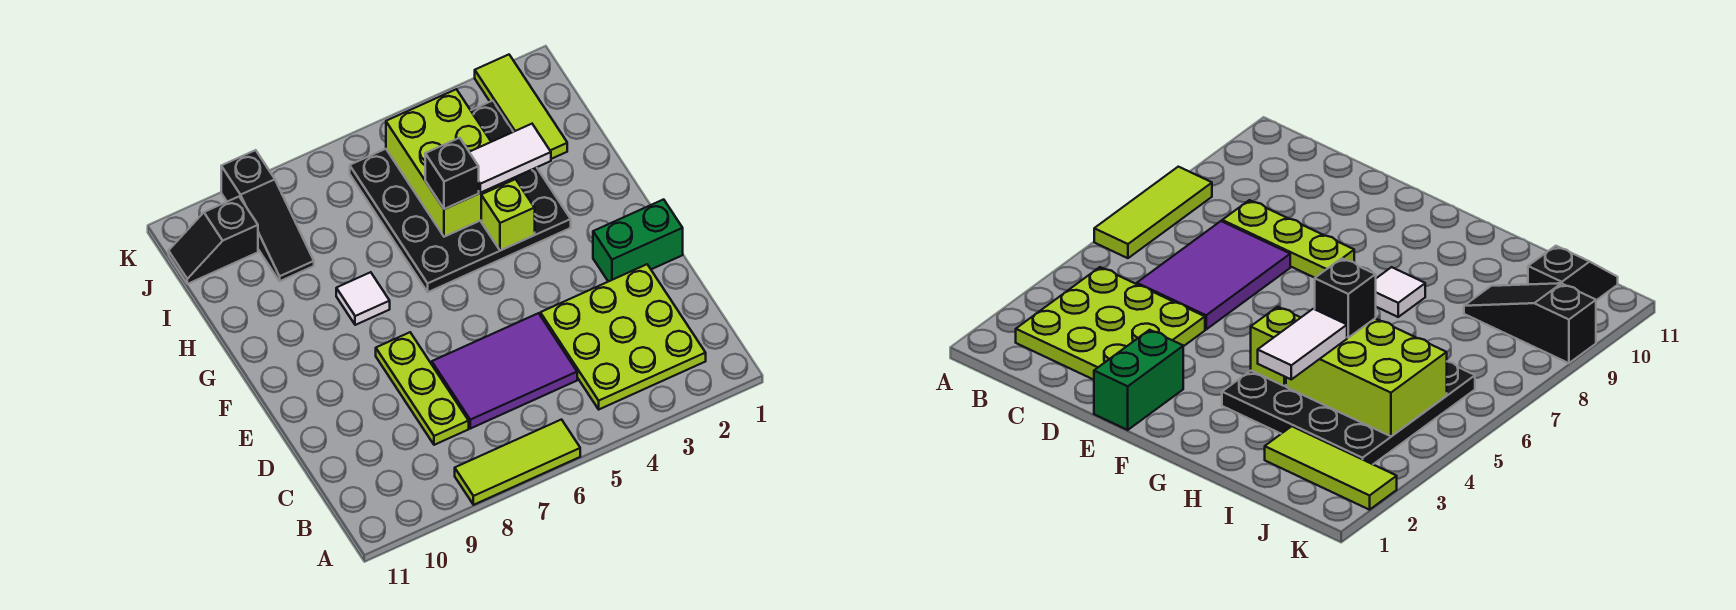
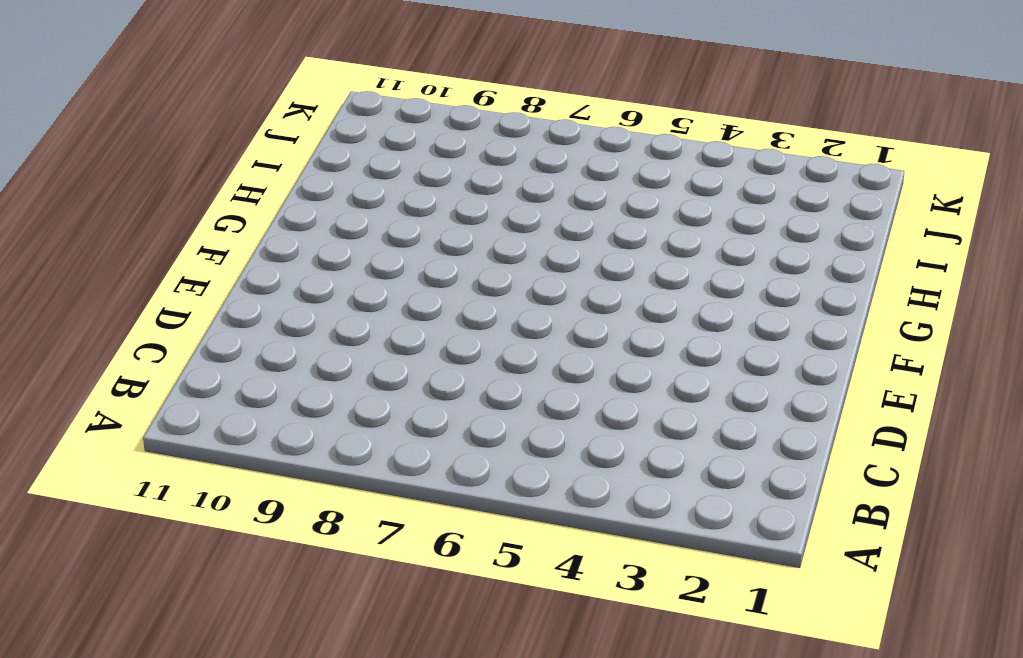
none -> lime 1x3 tile [455,420,580,505]
none -> lime 3x3 plate [540,264,706,409]
none -> purple 2x3 tile [432,313,577,429]

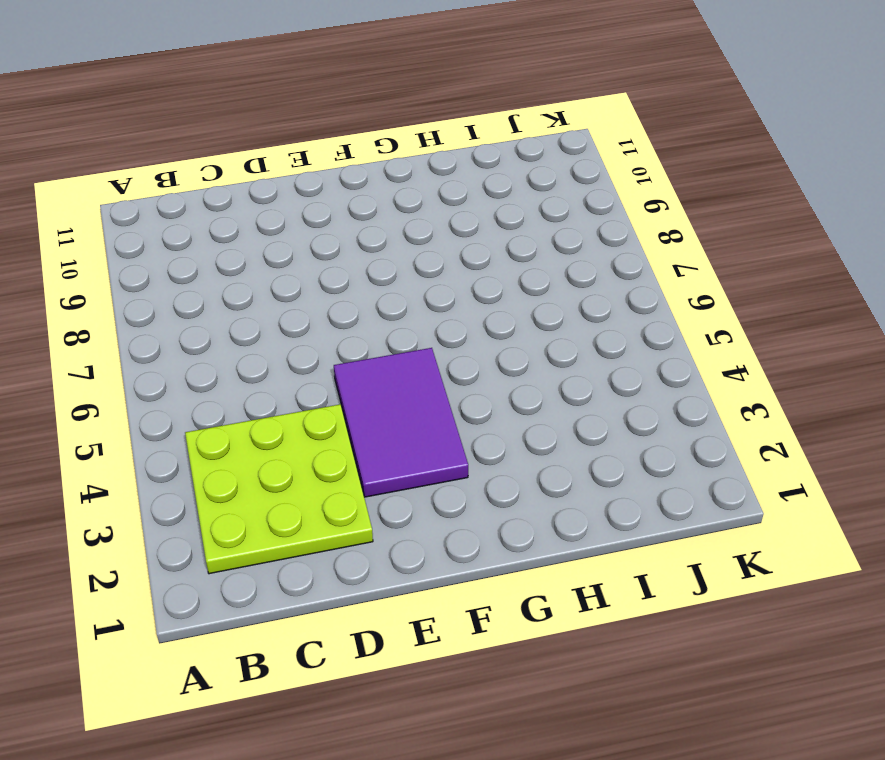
purple 2x3 tile [334,348,468,497] -> purple 2x3 tile moved to [432,313,577,429]
none -> lime 1x3 tile [455,420,580,505]
none -> lime 1x3 plate [376,332,469,445]
none -> green 1x2 brick [593,199,683,282]

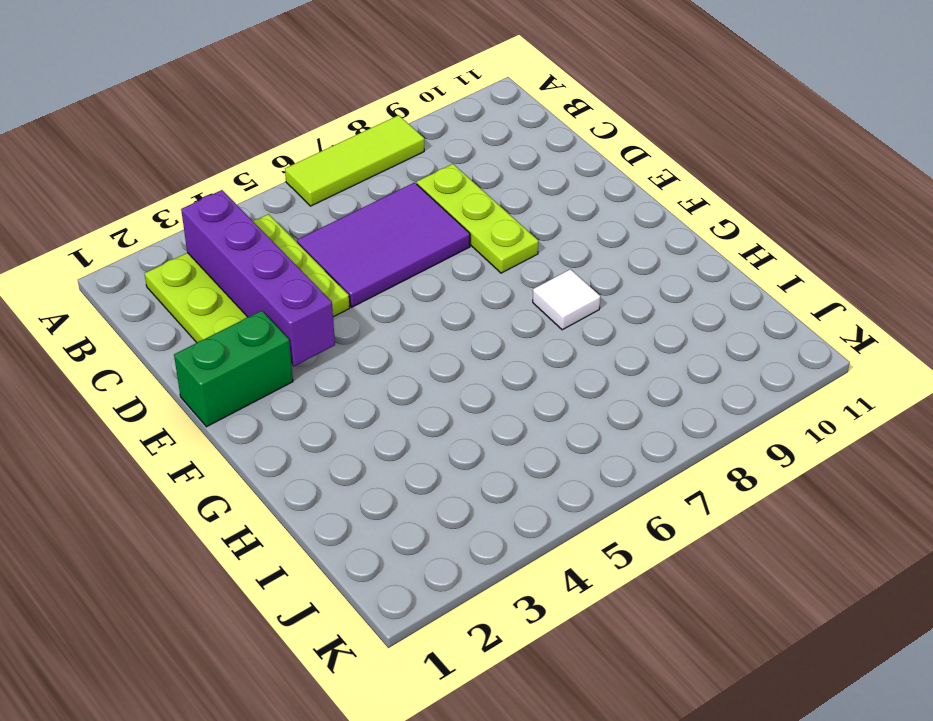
purple 1x4 brick [181,190,335,366] -> none
none -> black 4x4 plate [350,101,571,292]
none -> lime 1x3 tile [475,55,567,159]
none -> black 1x3 slope [221,150,314,281]

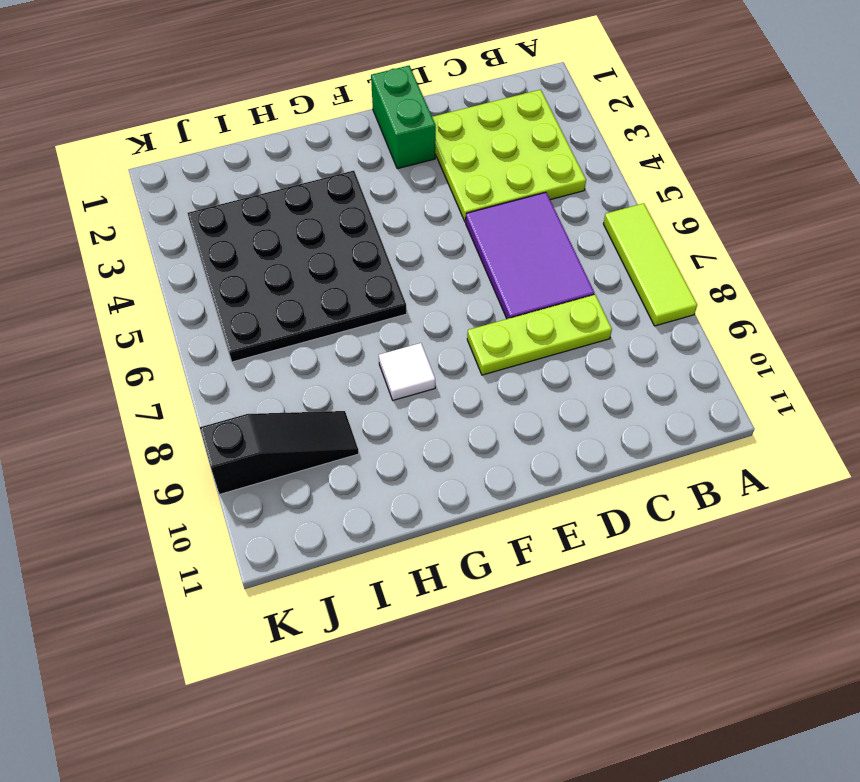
none -> lime 1x3 tile [475,55,567,159]
none -> black 1x2 slope [169,197,258,284]
none -> lime 1x1 brick [481,179,535,251]

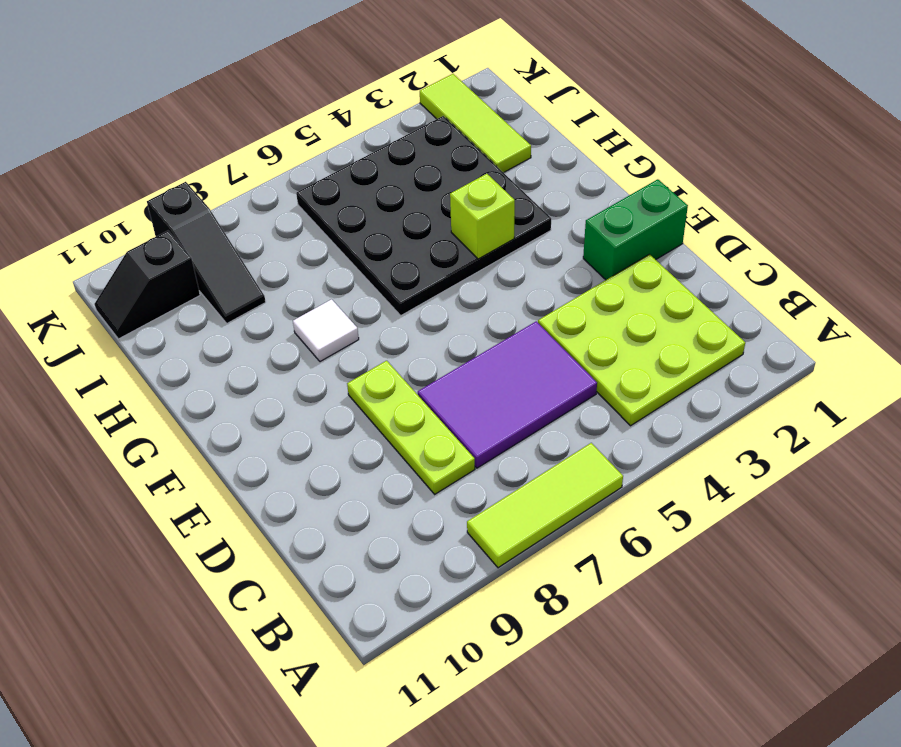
none -> lime 2x3 brick [386,89,515,237]
none -> white 1x2 tile [470,124,551,193]
none -> black 1x1 brick [425,138,479,209]

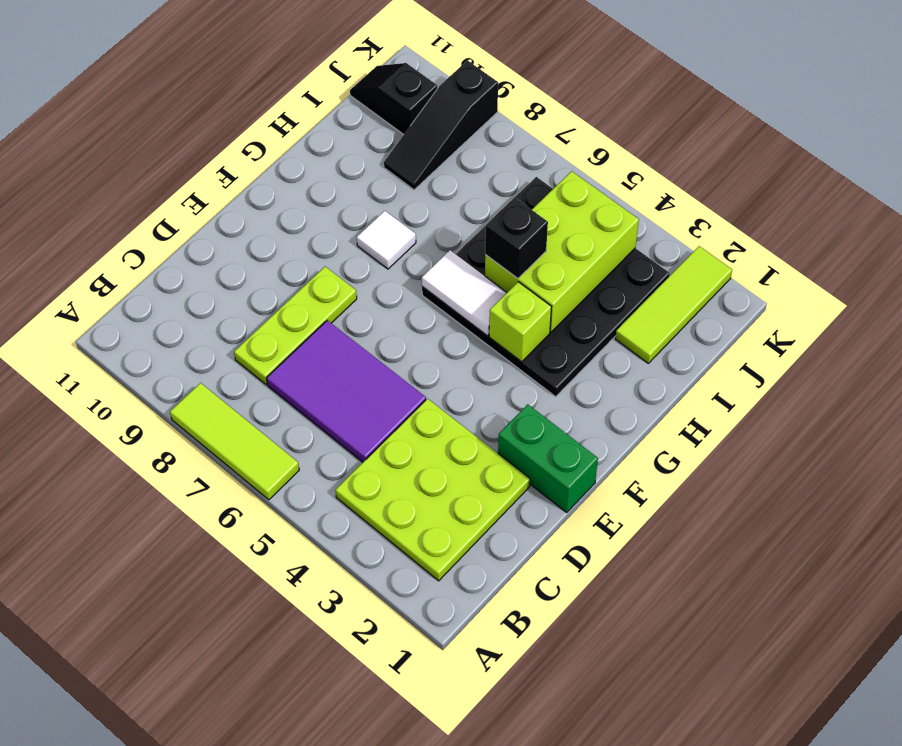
white 1x2 tile [422,250,507,336] -> white 1x2 tile moved to [470,124,551,193]

